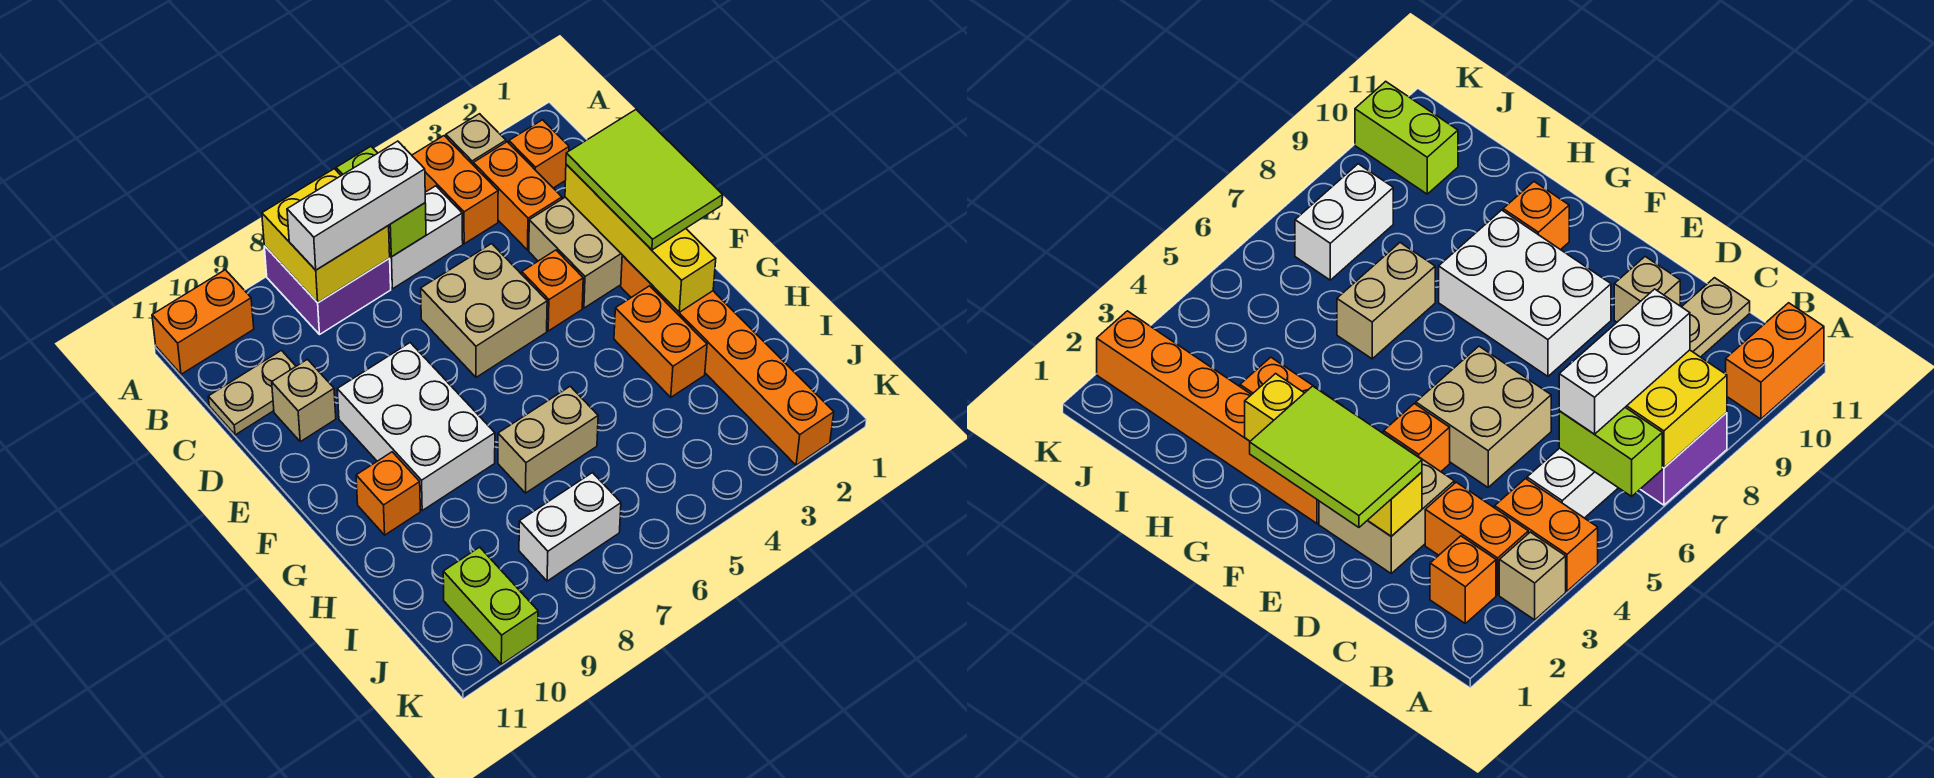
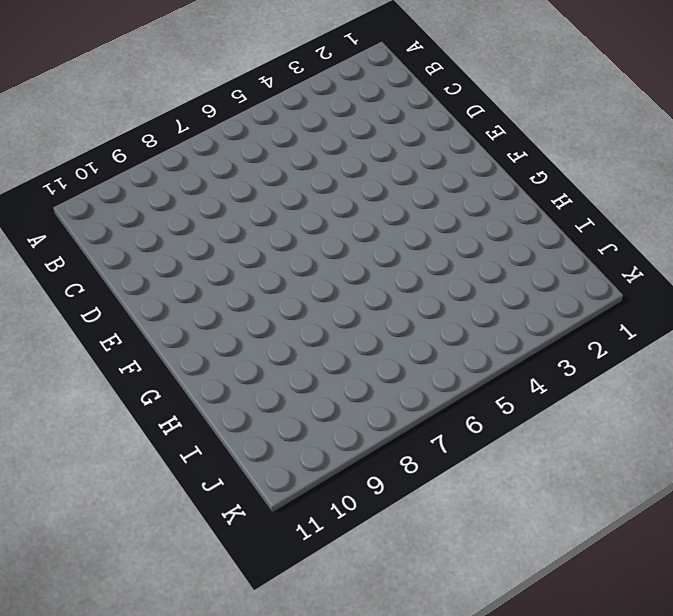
none -> tan 1x1 brick [446,114,506,164]
none -> orange 1x2 brick [412,136,498,244]
none -> purple 2x2 brick [264,246,391,334]

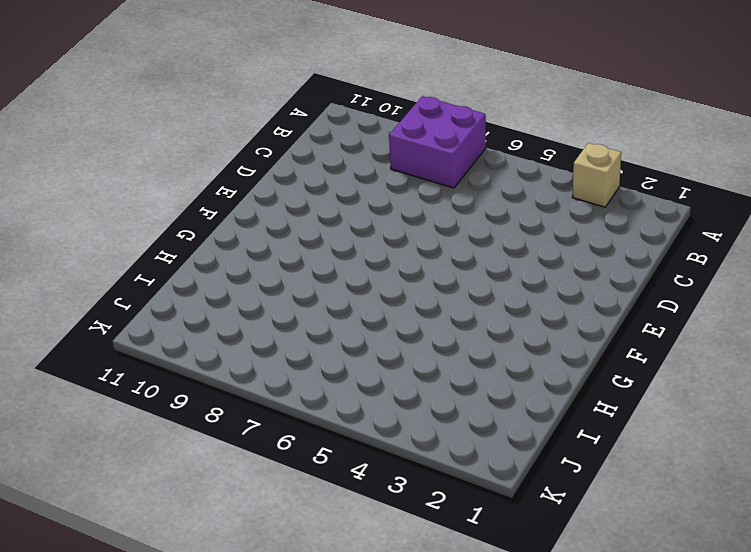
none -> orange 1x2 brick [412,136,498,244]
none -> orange 1x2 brick [152,270,254,374]
none -> orange 1x1 brick [509,120,569,188]

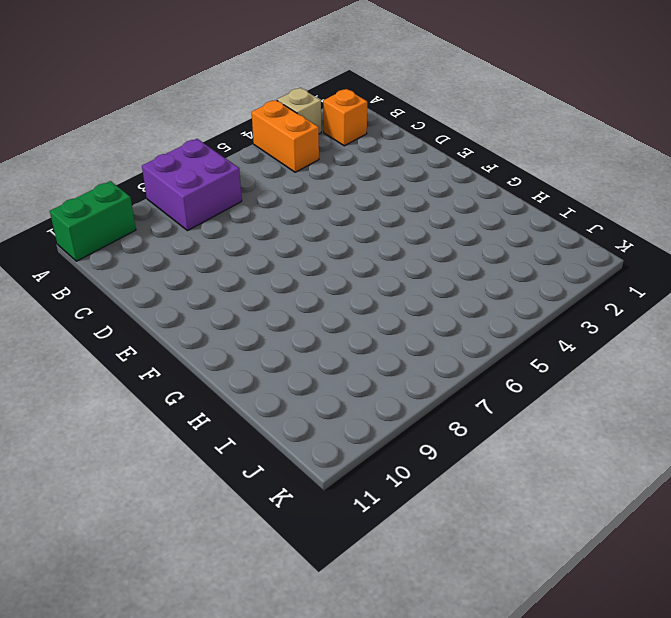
green 1x2 brick [50,181,136,261] -> orange 1x2 brick [152,270,254,374]
none -> orange 1x2 brick [473,142,562,250]
none -> white 1x2 brick [390,186,463,289]
none -> tan 1x2 plate [208,350,296,435]

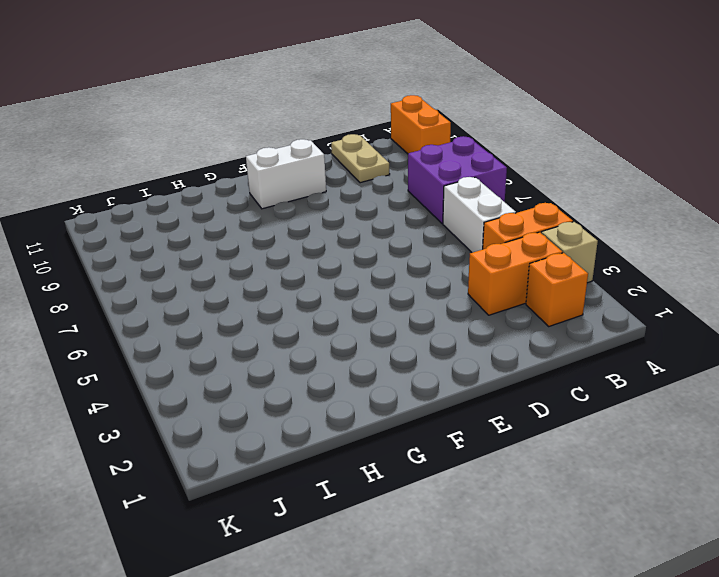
white 1x2 brick [246,139,326,209] -> white 1x2 brick turned to [519,473,621,581]
none -> tan 2x2 brick [529,197,622,308]
none -> tan 2x2 brick [421,244,547,377]
none -> tan 1x1 brick [272,359,336,442]

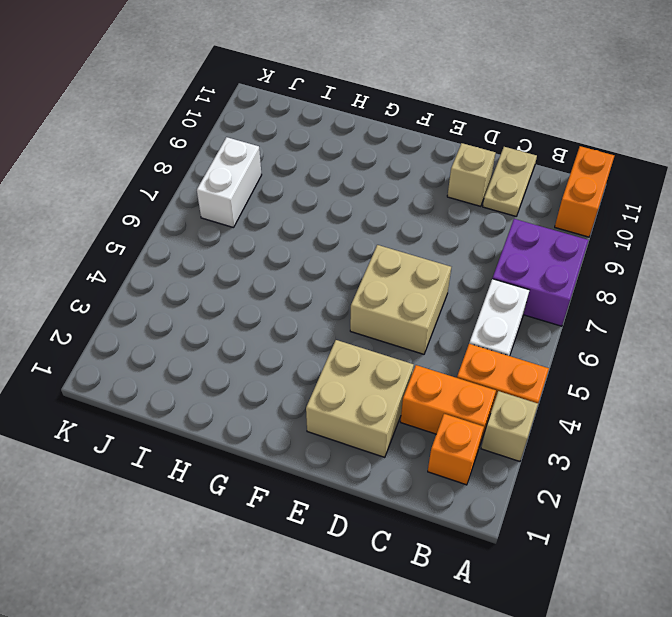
none -> orange 1x1 brick [522,250,583,331]
none -> white 2x3 brick [337,343,495,510]
none -> orange 1x6 brick [621,255,834,465]

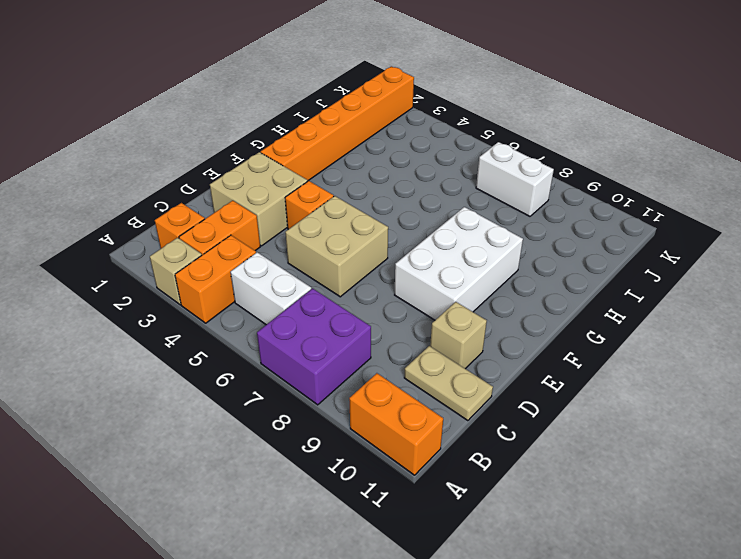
none -> orange 1x2 brick [614,286,707,397]
none -> orange 1x1 brick [356,452,420,535]
none -> tan 1x2 brick [498,386,598,493]

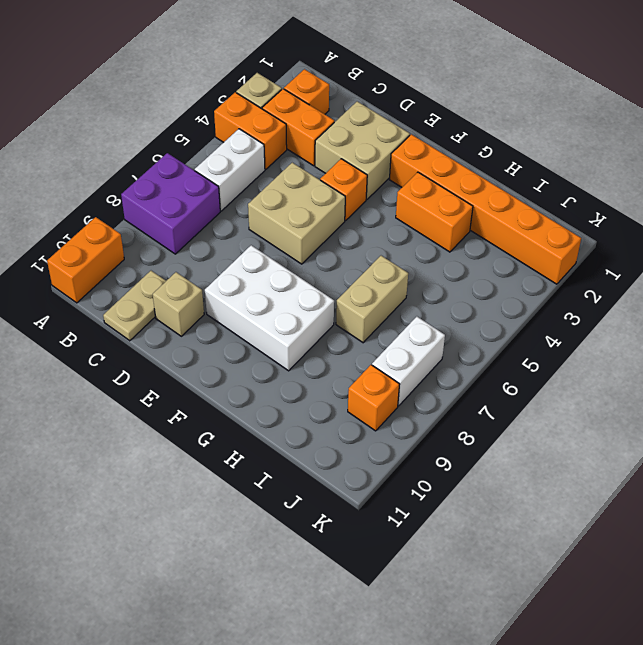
orange 1x1 brick [348,365,400,431] -> orange 1x1 brick moved to [356,452,420,535]
none -> lime 1x2 brick [443,547,538,664]
none -> lime 1x2 brick [336,147,426,257]
none -> yellow 2x2 brick [262,169,390,303]

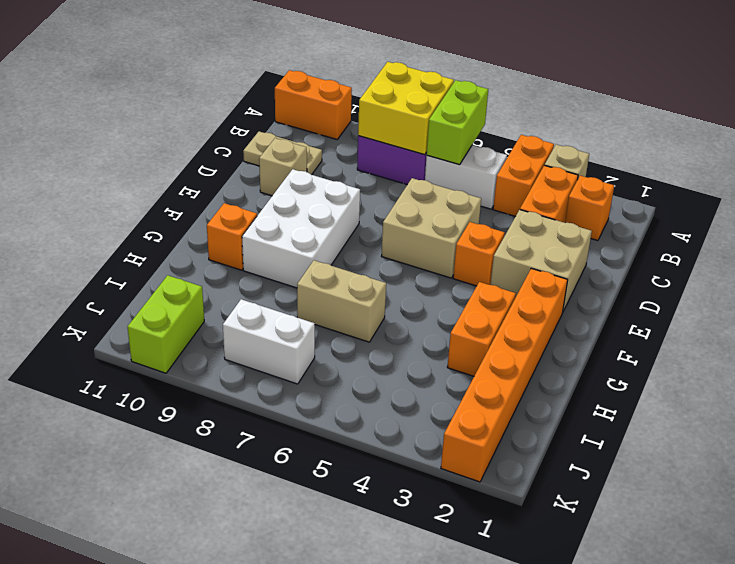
none -> yellow 1x4 brick [565,164,716,312]
none -> white 1x3 brick [287,141,425,270]
none -> lime 2x3 tile [566,110,723,250]

